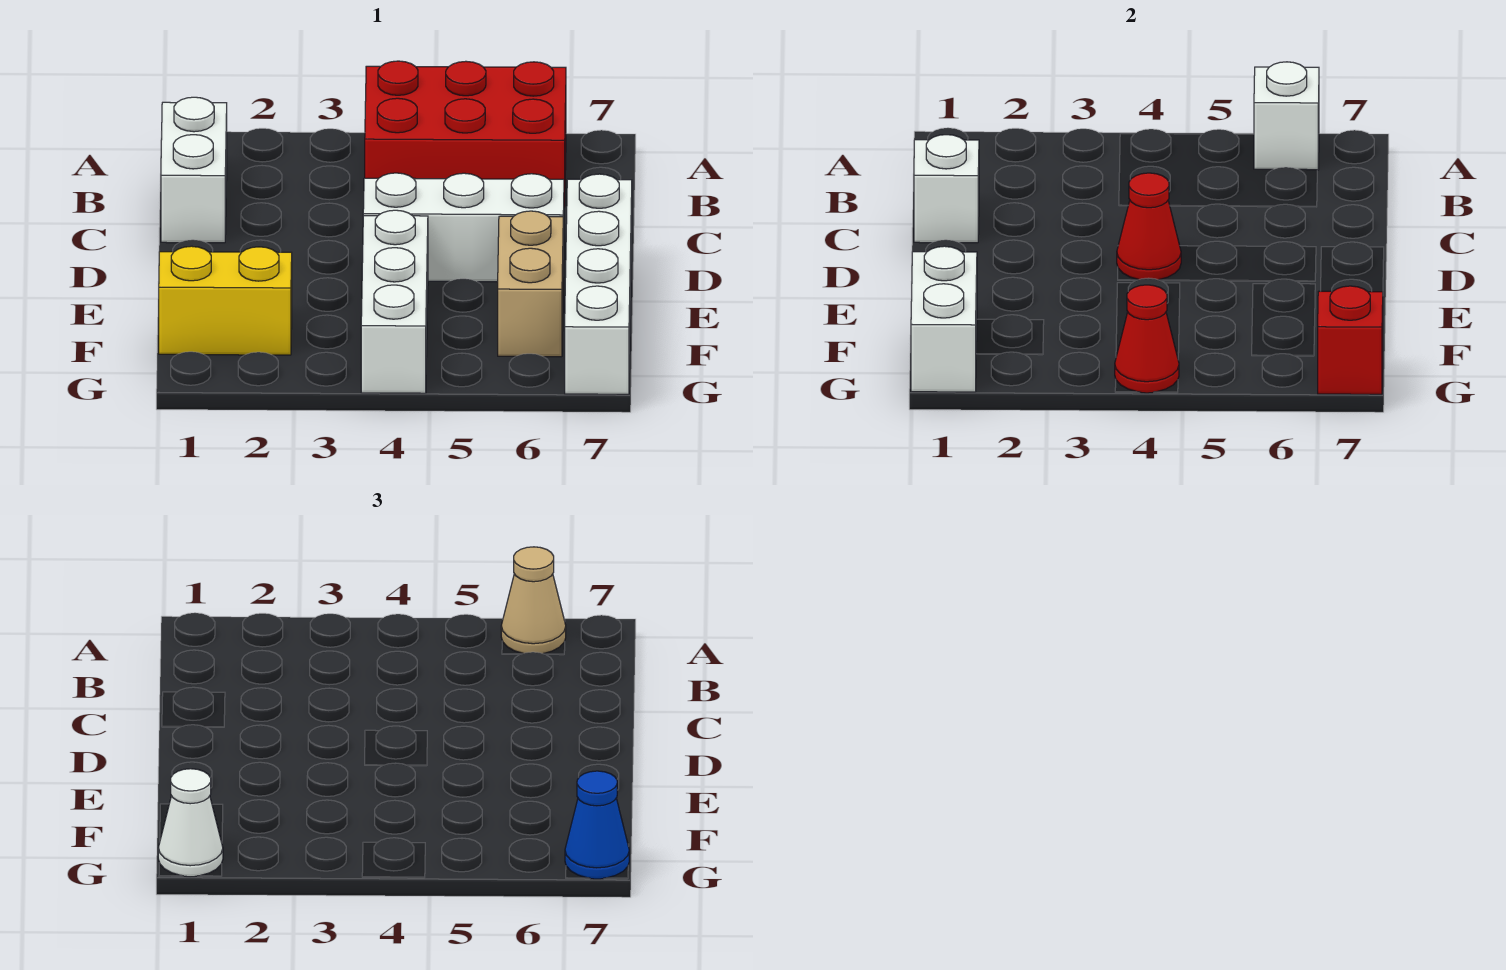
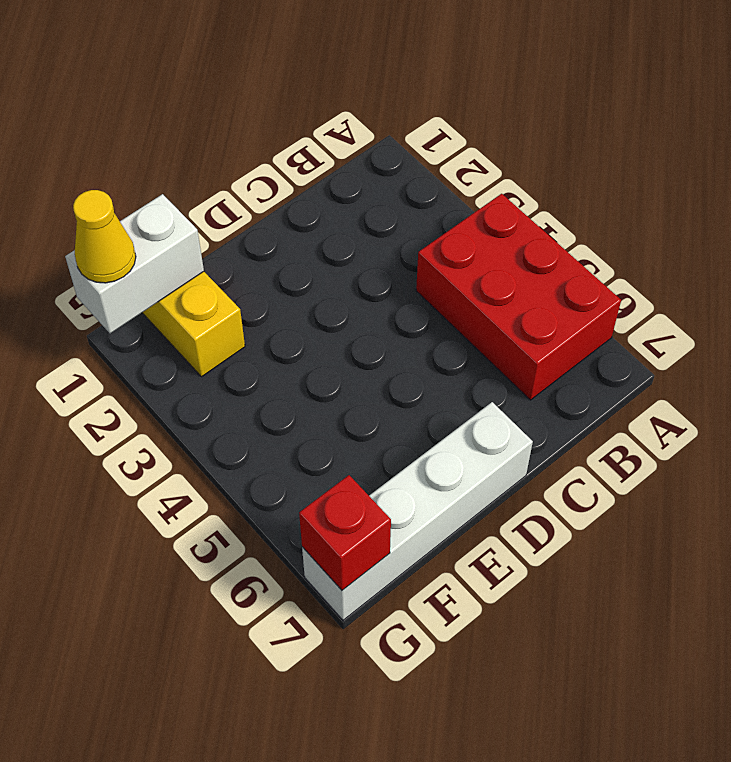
yellow 1x1 cone [73,190,136,283] -> white 1x1 cone [158,769,223,877]
none -> white 1x2 brick [161,97,227,243]
none -> white 1x3 brick [363,173,564,282]
none -> white 1x3 brick [361,210,428,393]

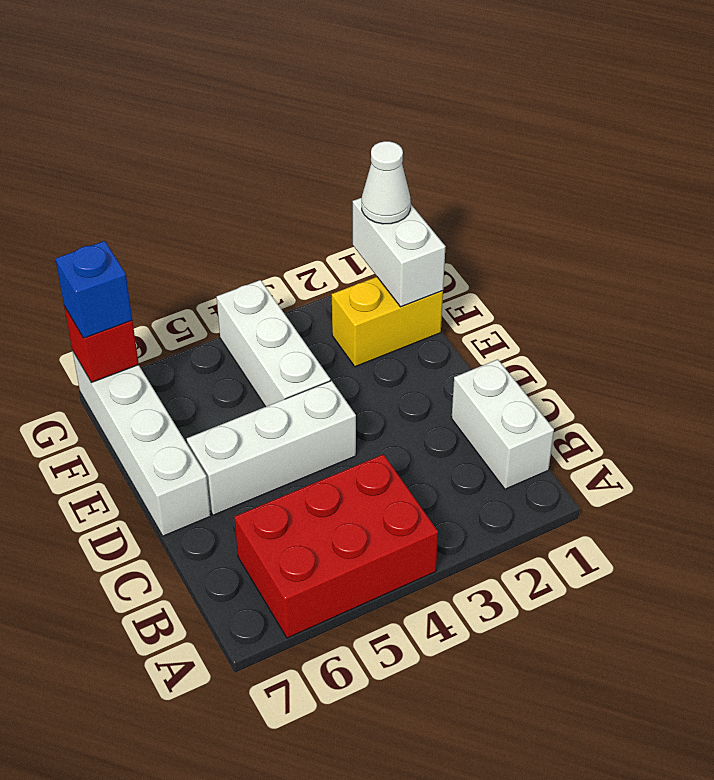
blue 1x1 brick [55,241,132,338] -> blue 1x1 cone [565,771,629,879]
none -> tan 1x2 brick [498,211,563,357]
none -> white 1x1 brick [1254,62,1319,170]
none -> white 1x1 brick [914,135,979,243]

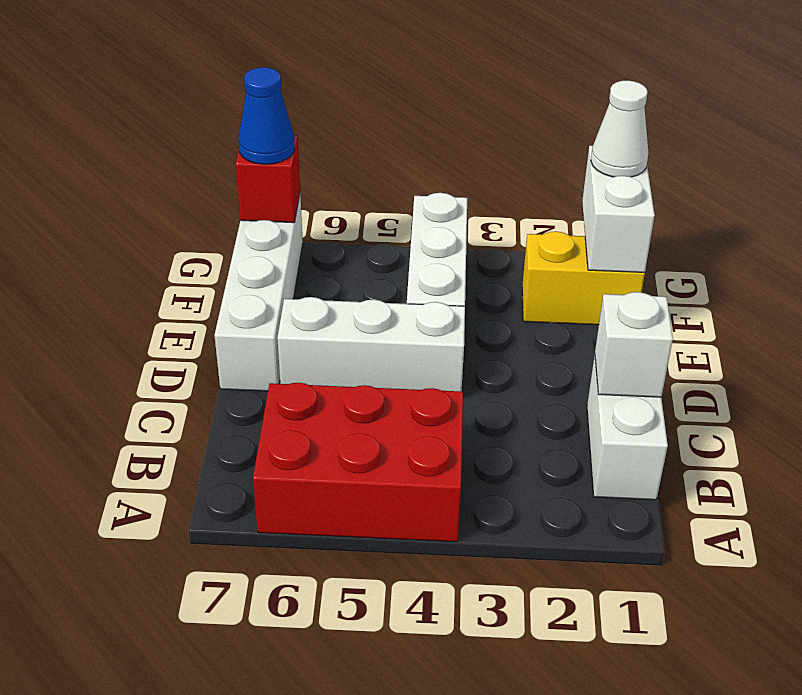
none -> tan 1x2 brick [498,211,563,357]
none -> white 1x1 brick [1254,62,1319,170]
none -> red 1x1 cone [1117,173,1181,280]

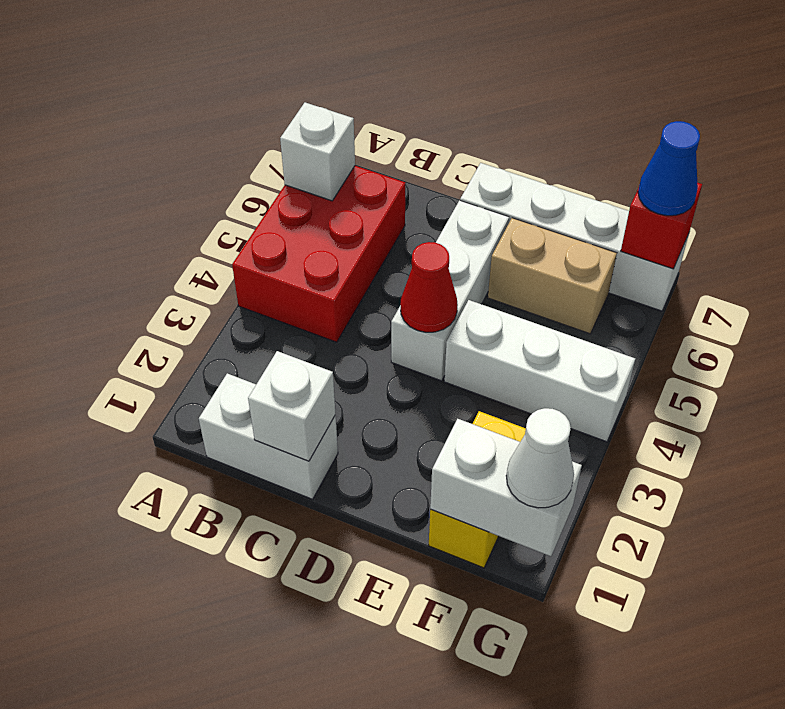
none -> red 1x1 cone [1115,285,1179,393]
none -> tan 1x1 cone [501,547,566,654]

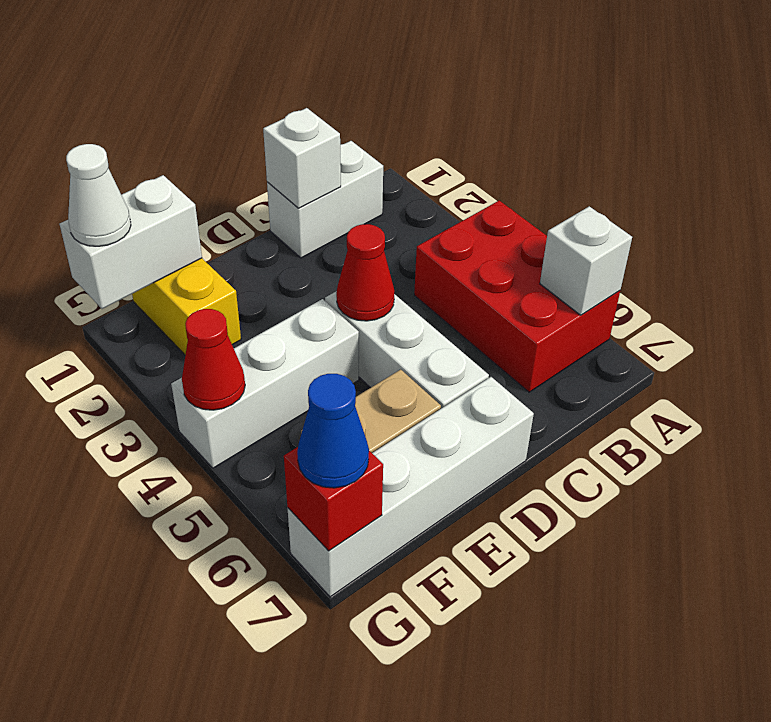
none -> tan 1x1 cone [501,547,566,654]

